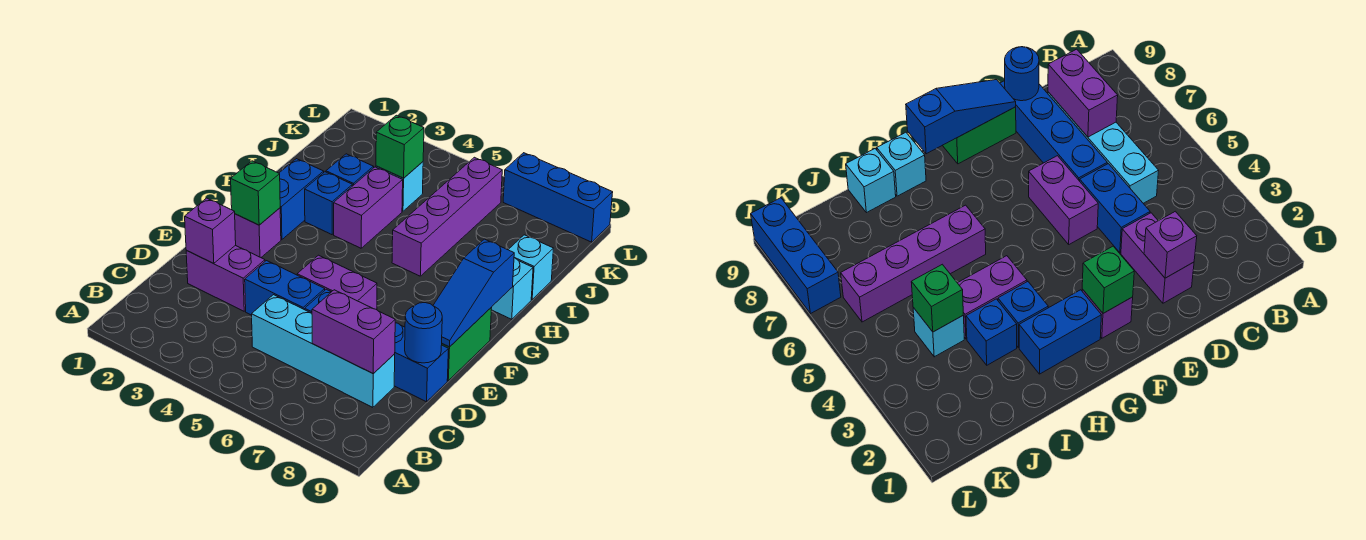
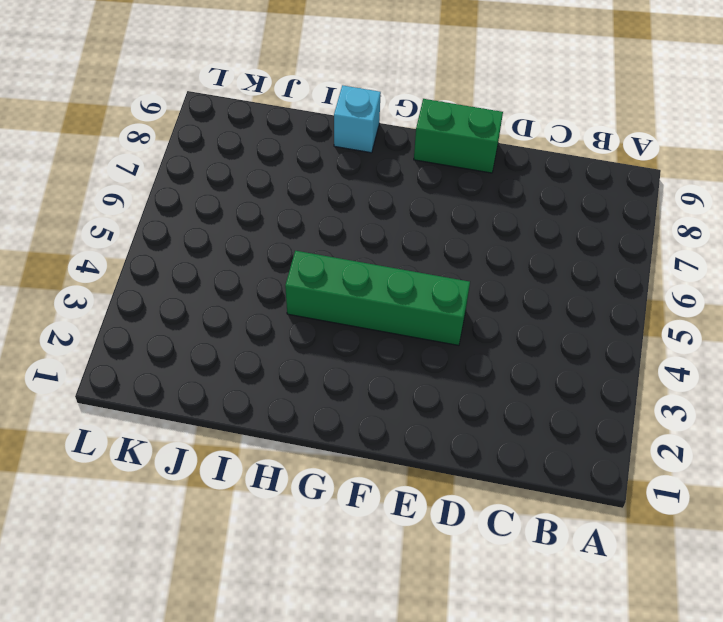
green 1x4 brick [285,251,470,345] -> purple 1x2 brick [334,167,403,248]
none -> cyan 1x4 brick [252,295,395,407]
none -> purple 1x2 brick [186,245,265,311]
none -> blue 1x2 brick [245,261,325,315]

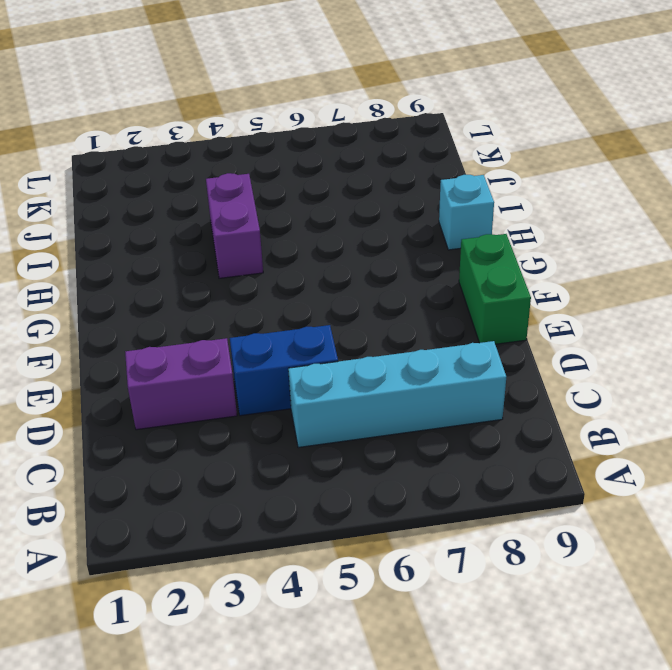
none -> blue 1x4 brick [305,289,448,402]
none -> purple 1x2 brick [297,255,377,310]
none -> purple 1x1 brick [235,208,281,257]

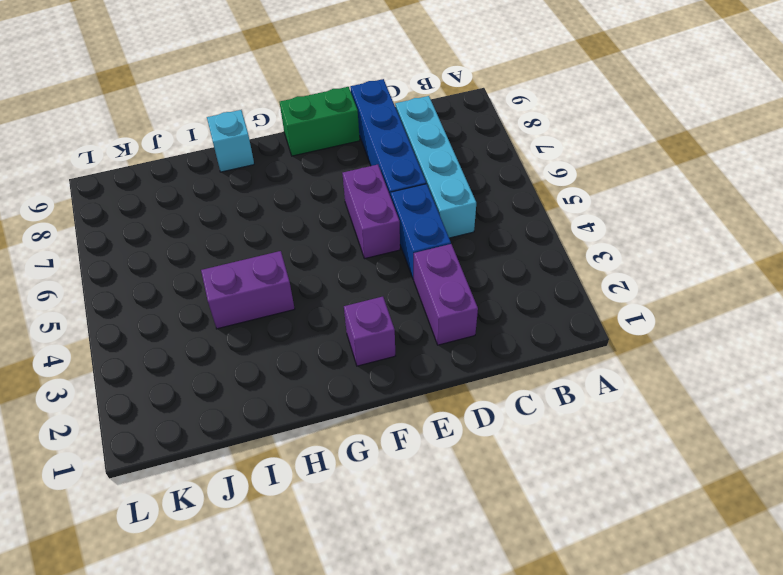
none -> blue 1x2 brick [279,159,324,240]
none -> blue 1x1 brick [305,172,352,235]
none -> purple 1x4 brick [392,157,502,276]

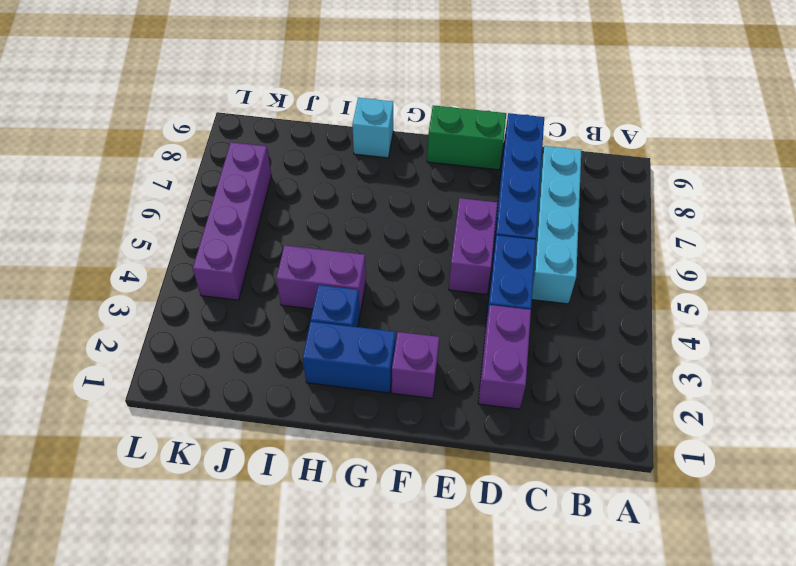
purple 1x4 brick [193,142,272,300] -> purple 1x4 brick turned to [392,157,502,276]
none -> blue 1x1 brick [326,154,374,186]
none -> cyan 1x1 brick [508,235,554,299]
none -> cyan 1x1 brick [376,162,423,211]

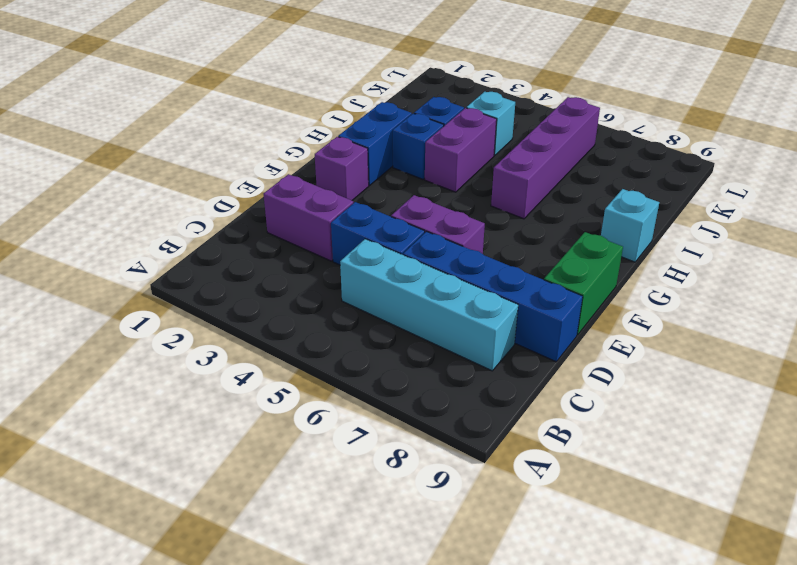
none -> cyan 1x1 brick [508,235,554,299]
none -> blue 1x3 brick [503,153,613,242]
none -> purple 1x2 brick [312,290,395,374]

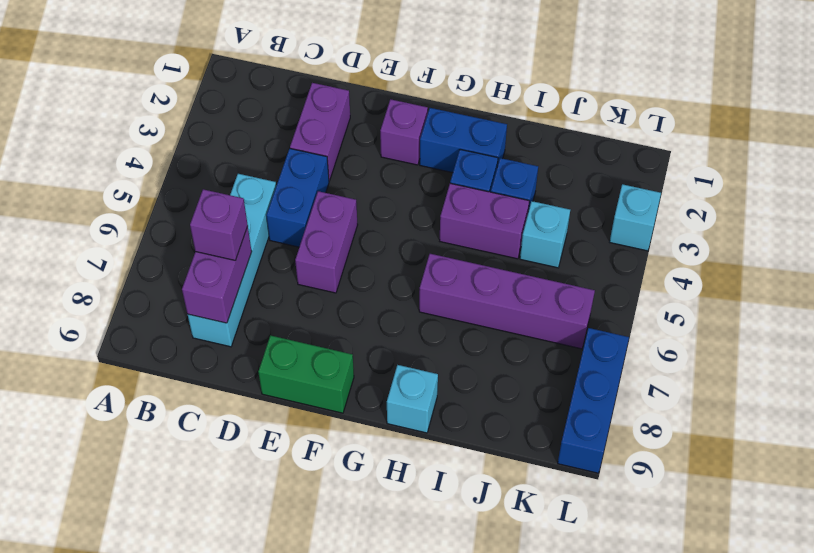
purple 1x1 brick [190,189,248,260] -> purple 1x1 brick moved to [185,198,236,264]
cyan 1x1 brick [610,184,661,251] -> cyan 1x1 brick moved to [508,235,554,299]
none -> blue 1x4 brick [305,289,448,402]
none -> blue 1x1 round brick [405,303,442,363]
none -> blue 1x3 slope [433,239,514,347]

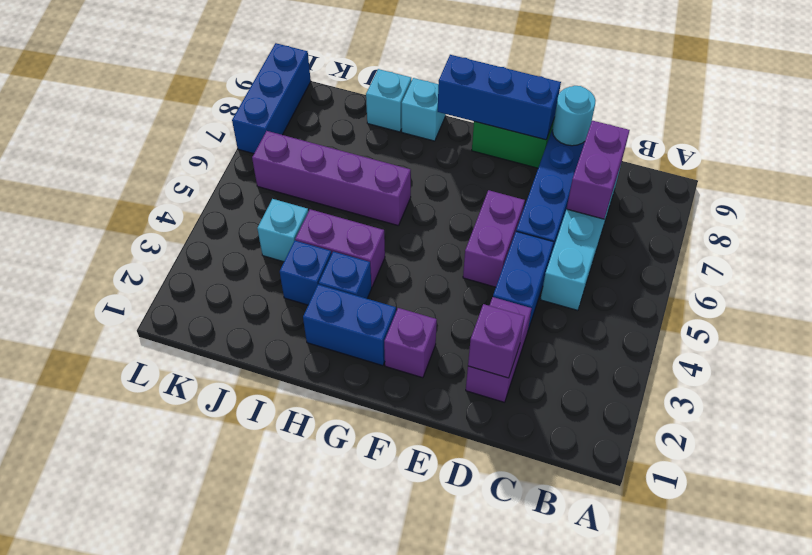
cyan 1x1 round brick [552,86,596,146] -> blue 1x1 round brick [405,303,442,363]
blue 1x3 brick [438,55,561,140] -> blue 1x3 slope [433,239,514,347]
none -> green 1x1 brick [231,161,280,225]
none -> green 1x1 brick [376,115,424,178]

